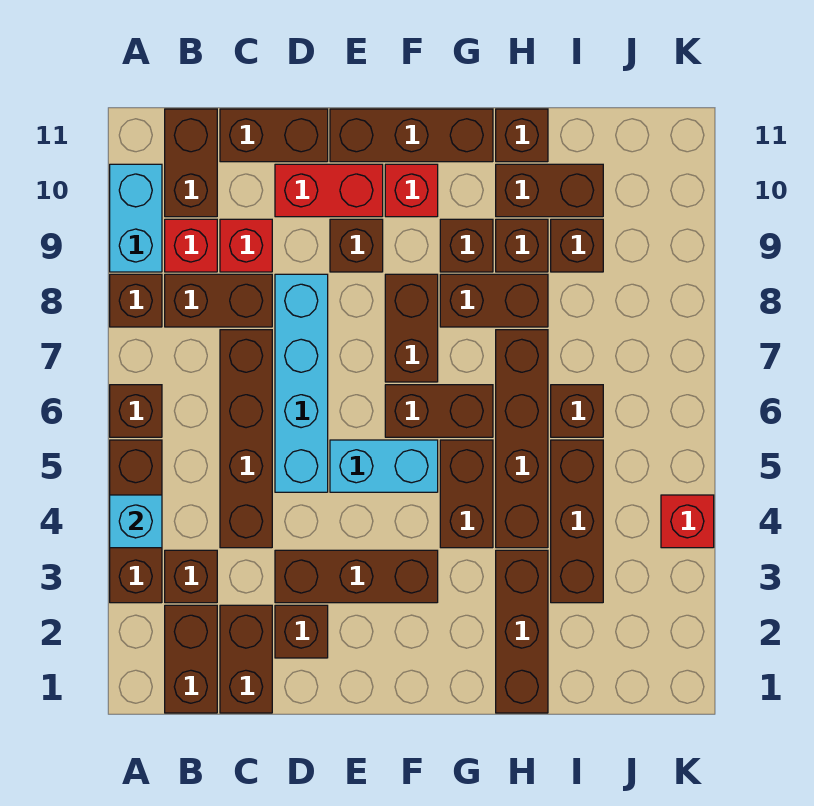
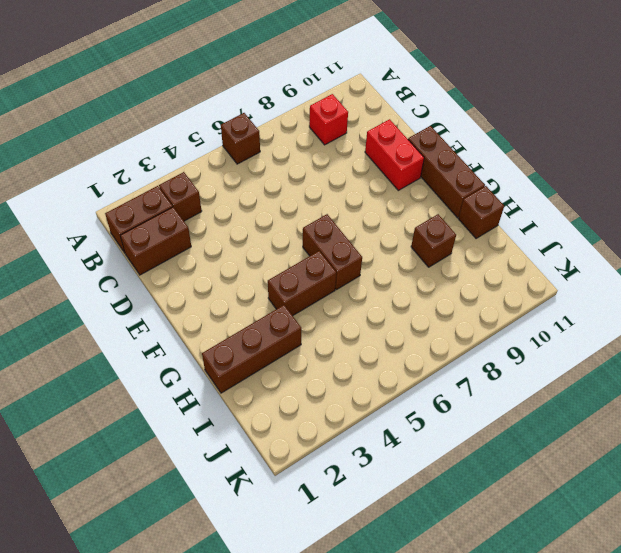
none -> brown 1x3 brick [110,440,162,603]
none -> brown 1x1 brick [110,274,162,327]
none -> cyan 1x2 brick [110,164,162,272]
none -> brown 1x2 brick [165,274,272,327]

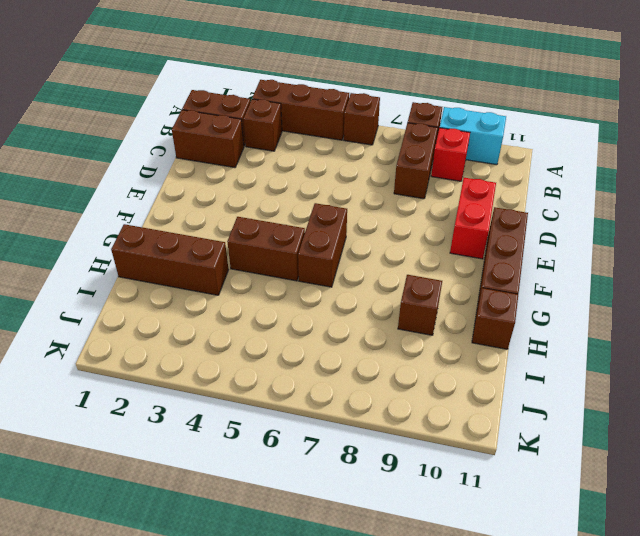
none -> brown 1x2 brick [165,109,217,217]
none -> brown 1x4 brick [220,330,272,548]
none -> red 1x1 brick [220,219,272,272]
none -> brown 1x2 brick [220,109,328,162]

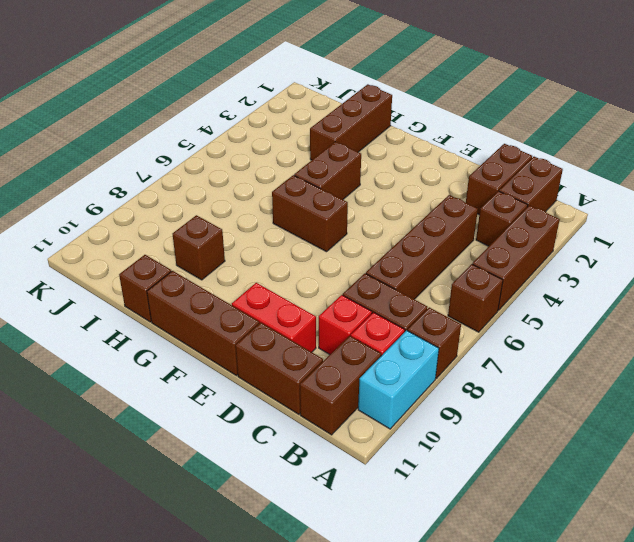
none -> brown 1x1 brick [275,605,328,658]
none -> brown 1x3 brick [275,550,438,603]
none -> cyan 1x4 brick [275,274,328,492]
none -> cyan 1x2 brick [330,440,438,492]

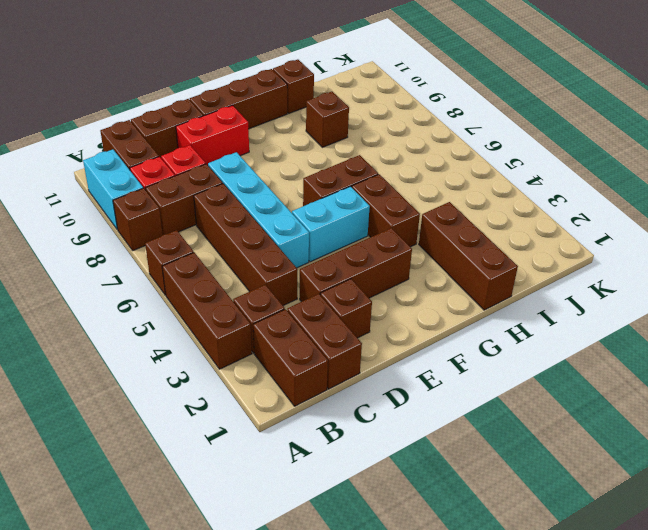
none -> brown 1x1 brick [330,219,383,272]
none -> brown 1x2 brick [385,274,438,382]
none -> red 1x1 brick [385,164,438,217]
none -> brown 1x2 brick [440,274,548,327]

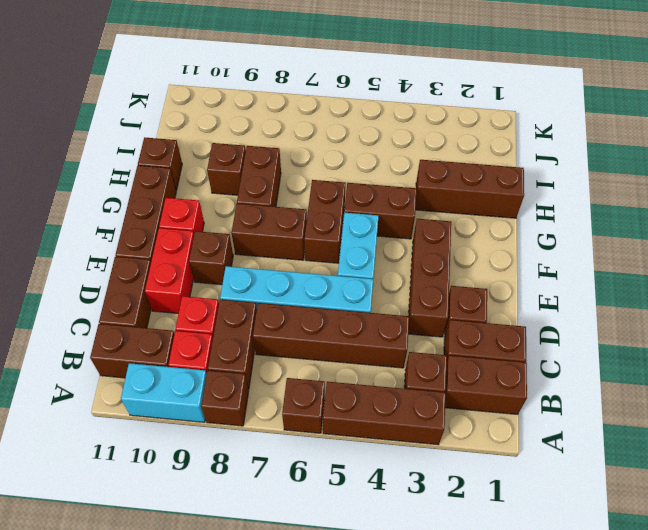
none -> brown 1x1 brick [440,219,493,272]
none -> brown 1x4 brick [496,330,548,548]
none -> brown 1x2 brick [496,164,603,217]
none -> brown 1x3 brick [551,440,603,603]

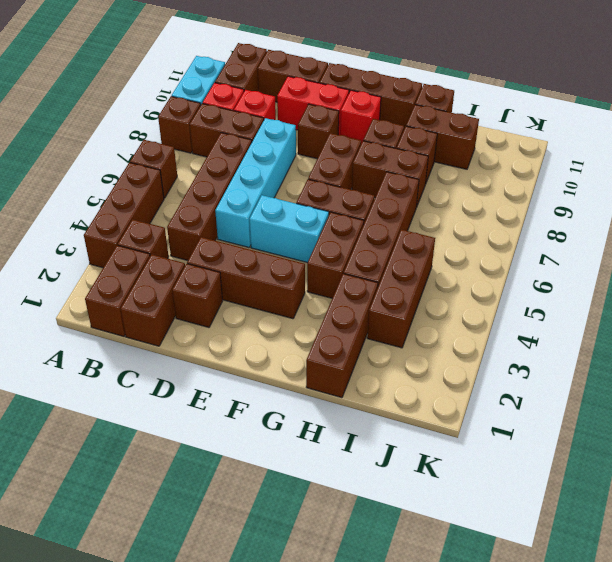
none -> brown 1x1 brick [551,385,603,437]
none -> brown 1x1 brick [551,219,603,272]
none -> red 1x1 brick [661,495,714,548]
none -> cyan 1x1 brick [110,495,162,548]

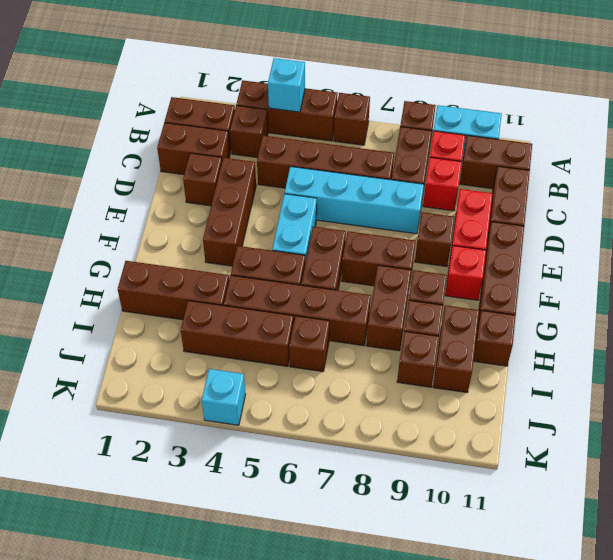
cyan 1x1 brick [202,369,246,425] -> red 1x1 brick [661,495,714,548]

